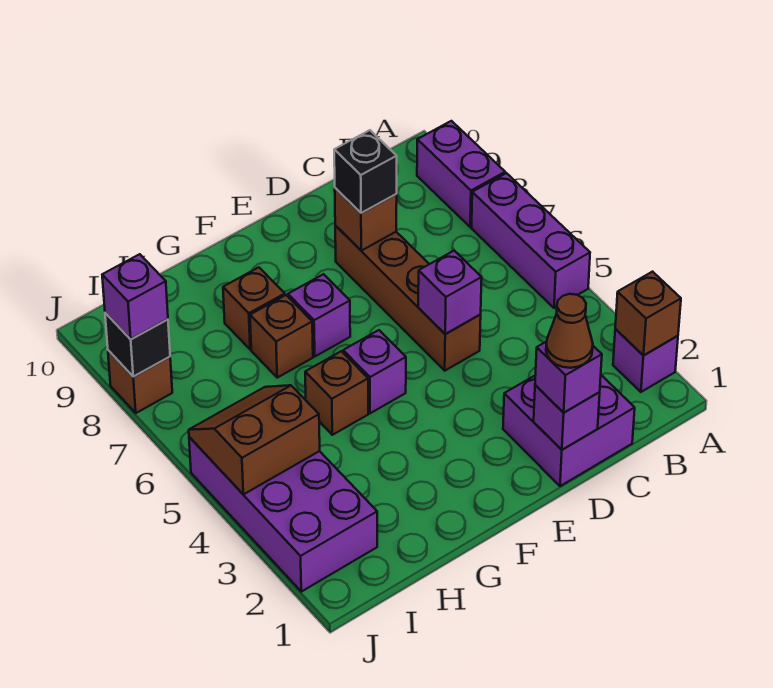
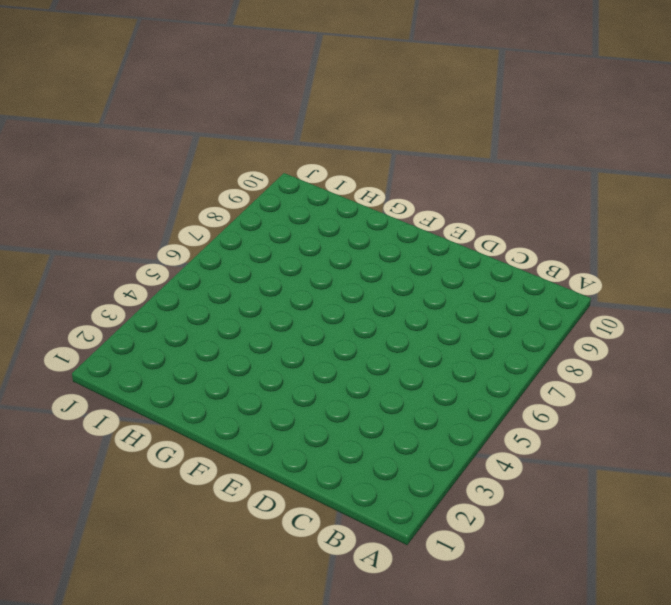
none -> purple 1x1 brick [613,329,678,392]
none -> purple 1x3 brick [472,173,590,308]
none -> purple 1x2 brick [417,121,505,227]

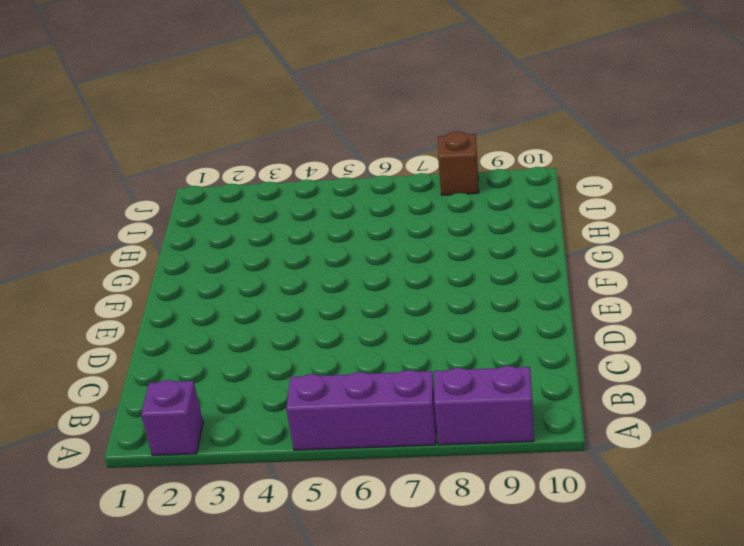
none -> purple 2x2 brick [503,375,635,486]
none -> brown 1x4 brick [335,226,481,371]
none -> purple 1x1 brick [343,330,406,413]

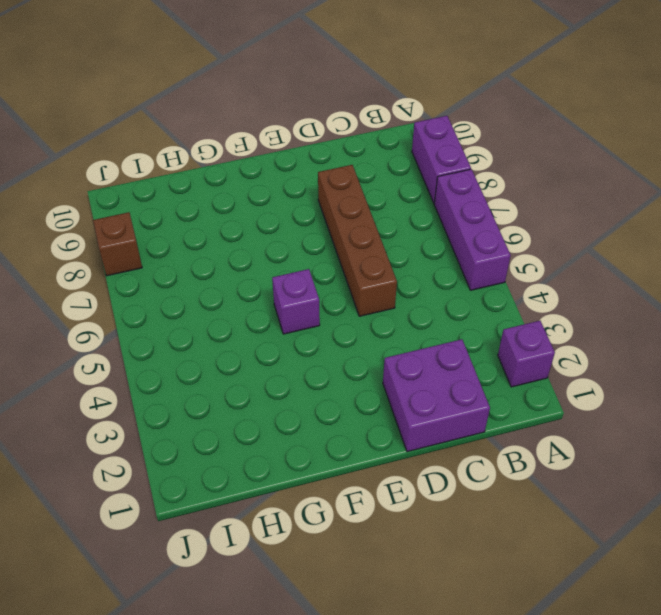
none -> purple 1x1 brick [288,274,350,356]
none -> brown 1x1 brick [305,351,368,435]
none -> brown 1x1 brick [250,295,313,378]

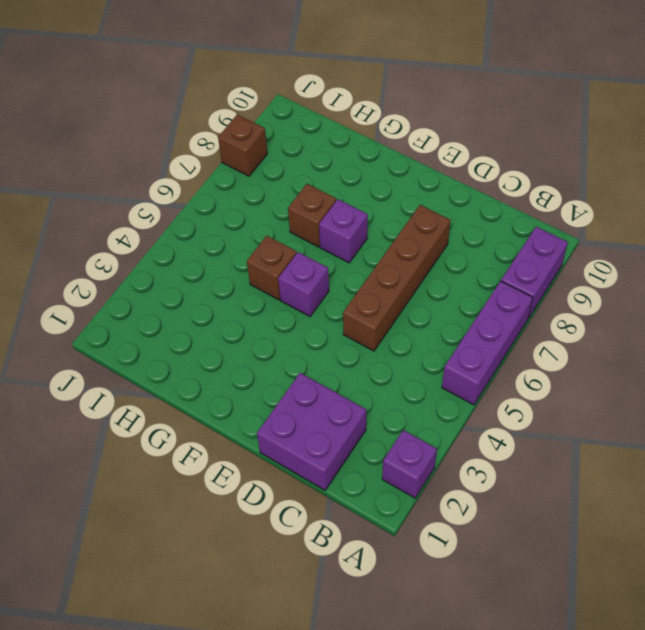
none -> brown 1x1 brick [223,267,285,350]
none -> purple 2x4 brick [189,437,377,592]
none -> brown 1x1 brick [615,272,681,355]

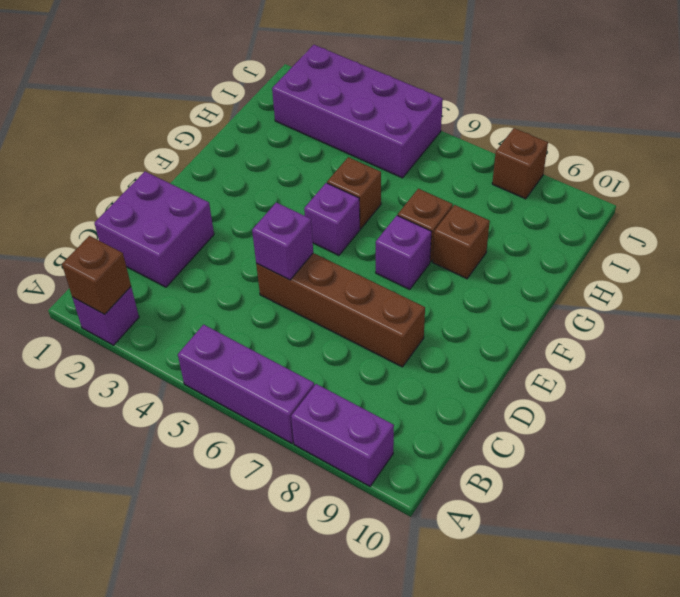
none -> purple 1x1 brick [534,385,600,450]
none -> brown 1x1 brick [335,188,397,251]
none -> brown 2x2 slope [189,385,320,494]

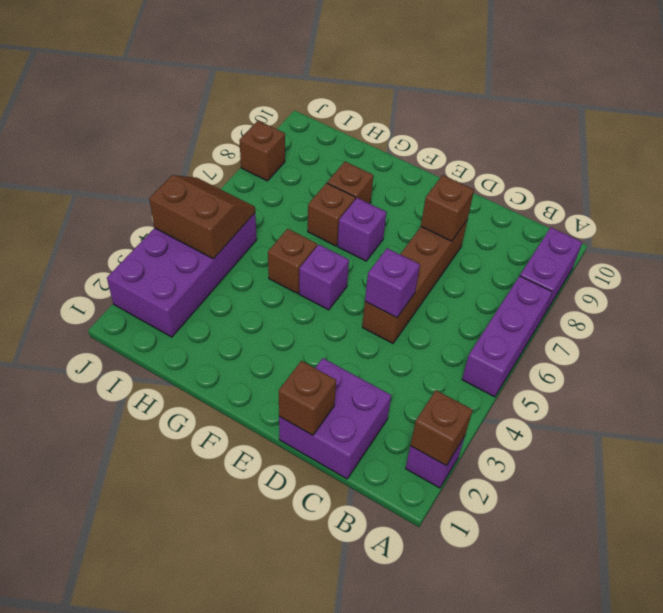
brown 1x1 brick [279,361,336,435] -> purple 1x1 brick [534,385,600,450]
none -> black 1x1 brick [105,313,170,376]
none -> purple 1x1 brick [535,341,602,413]
none -> black 1x1 brick [334,130,397,213]

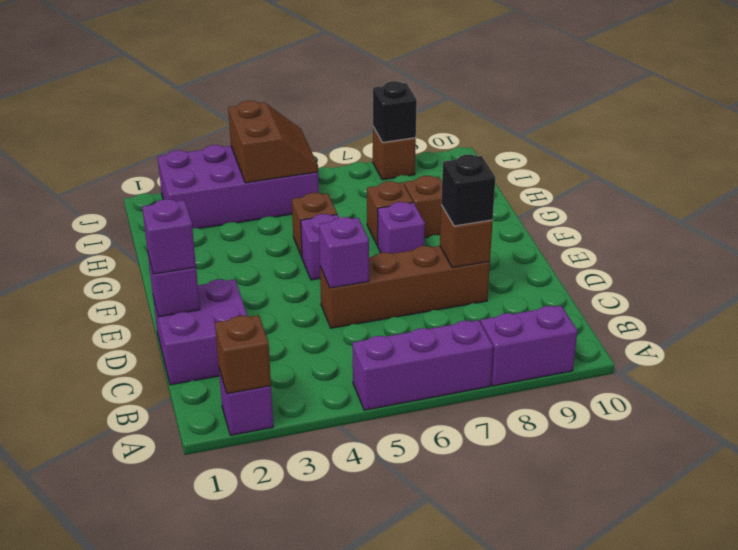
none -> purple 1x1 brick [102,254,168,339]
none -> brown 1x1 cone [546,294,593,368]

